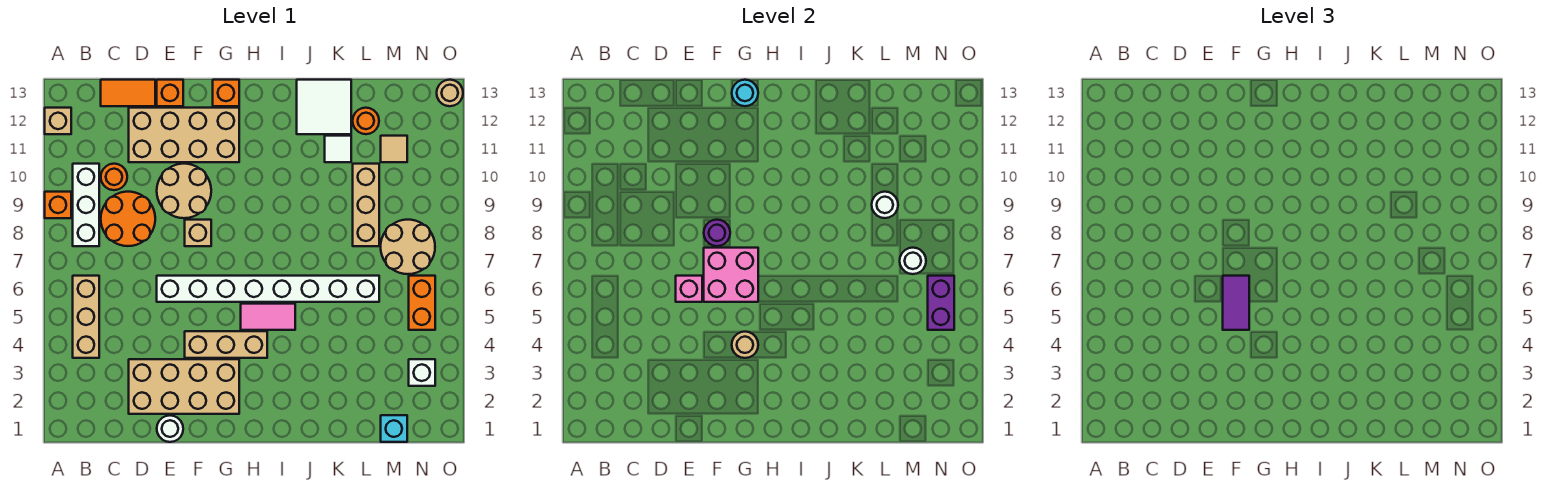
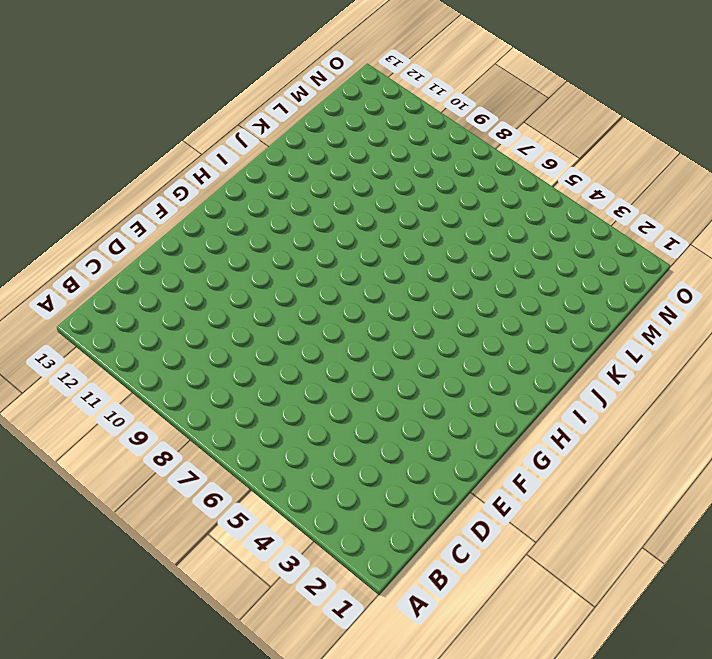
none -> orange 1x1 brick [45,192,71,218]
none -> tan 1x1 brick [45,108,71,134]
none -> tan 1x3 brick [73,276,99,358]
none -> white 1x3 brick [73,164,99,246]

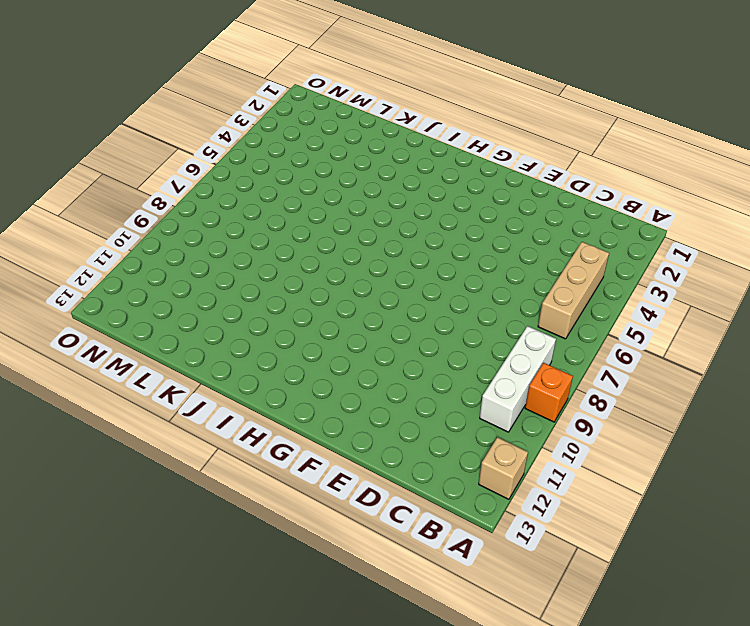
none -> orange 2x2 round brick [101,192,155,246]
none -> orange 1x1 round brick [101,164,127,190]
none -> orange 1x2 tile [101,80,155,106]
none -> tan 2x4 brick [129,359,239,414]

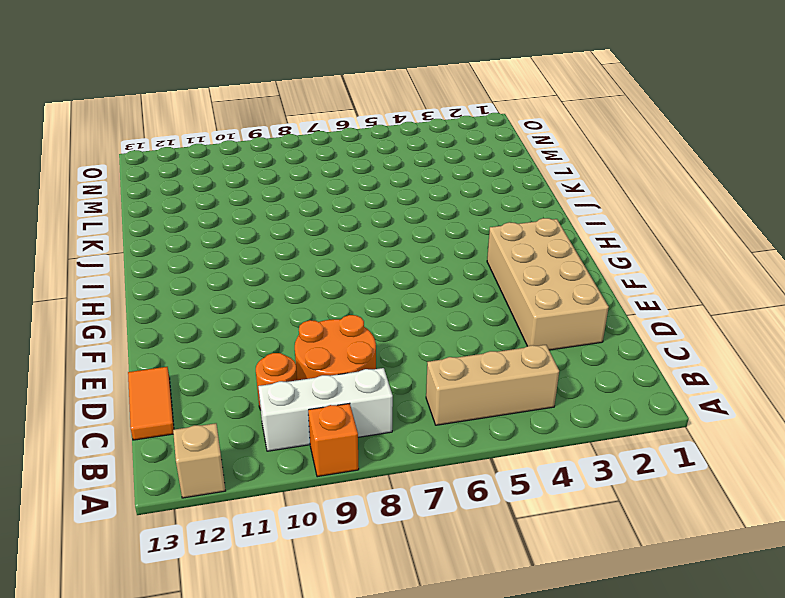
none -> tan 2x4 brick [129,108,239,162]
none -> white 1x1 round brick [157,415,183,442]
none -> white 1x8 brick [157,276,379,302]
none -> tan 2x2 round brick [157,164,211,218]

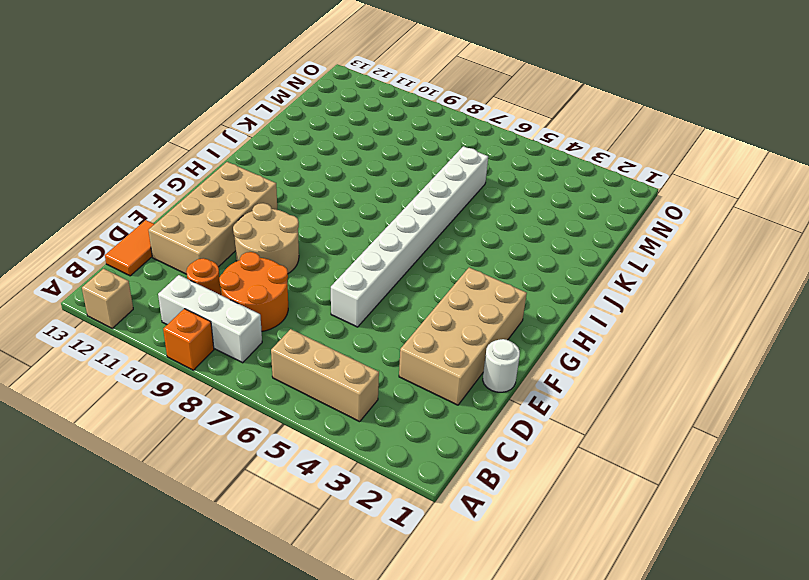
none -> orange 1x1 brick [157,80,183,106]
none -> tan 1x3 brick [185,331,267,358]
none -> tan 1x1 brick [185,220,211,246]
none -> orange 1x1 brick [213,80,239,106]

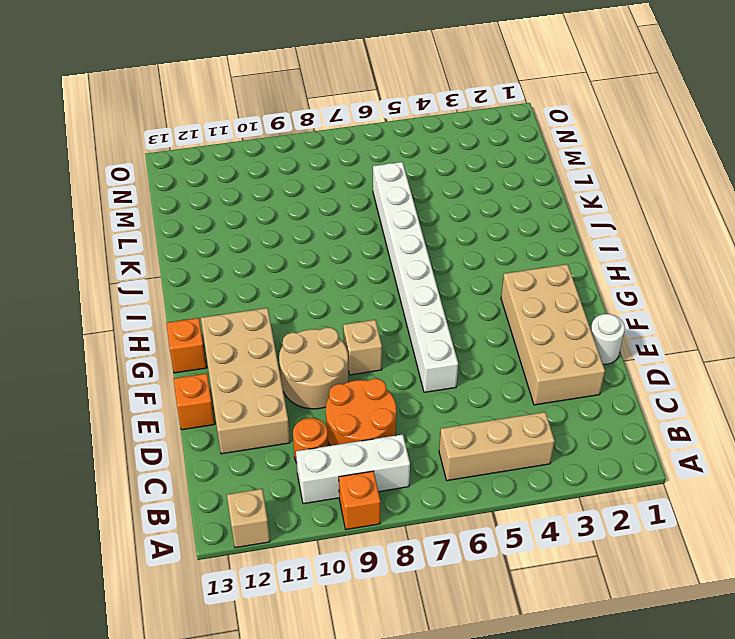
none -> orange 1x2 tile [101,80,155,106]
none -> tan 1x3 brick [185,331,267,358]
none -> pink 1x2 tile [241,304,295,330]
none -> white 2x2 tile [297,80,351,134]

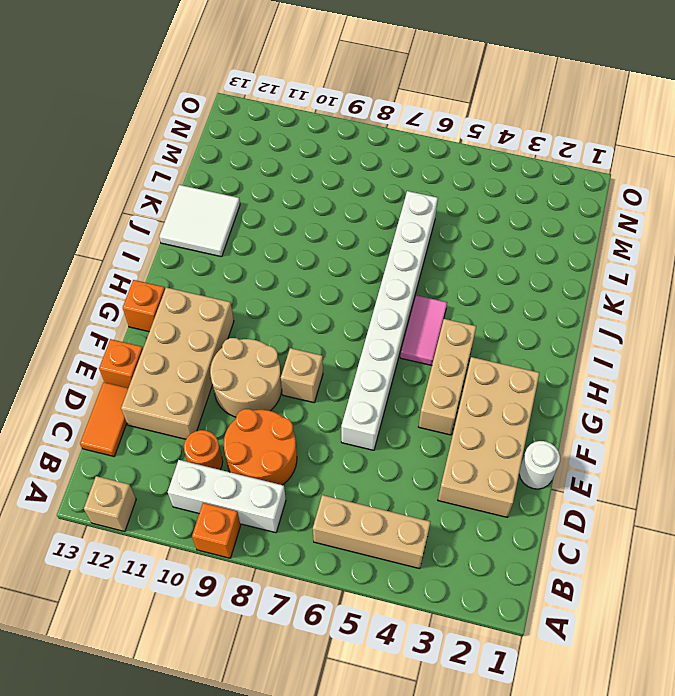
none -> white 1x1 tile [325,136,351,162]
none -> tan 1x3 brick [353,164,379,246]
none -> orange 1x1 round brick [353,108,379,134]
none -> cyan 1x1 brick [381,415,407,442]

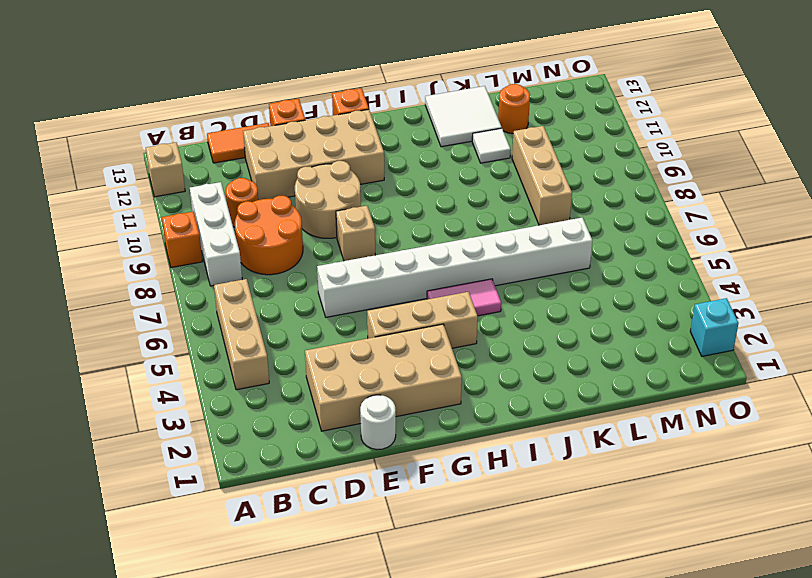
cyan 1x1 brick [690,298,738,356] -> cyan 1x1 brick moved to [381,415,407,442]
none -> tan 2x2 round brick [381,220,435,274]
none -> tan 1x1 tile [381,136,407,162]
none -> white 1x1 brick [409,359,435,386]
none -> orange 1x2 brick [409,276,435,330]

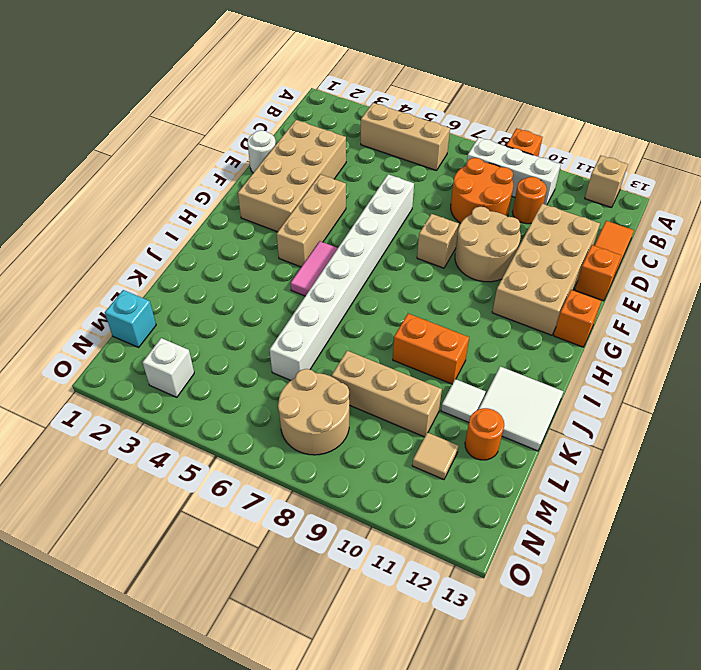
orange 1x2 brick [393,314,469,384] -> orange 1x2 brick moved to [409,276,435,330]
none -> tan 1x1 round brick [437,80,463,106]
none -> pink 1x1 brick [676,276,702,302]
none -> pink 2x2 brick [704,248,758,302]
none -> purple 1x1 round brick [704,220,730,246]

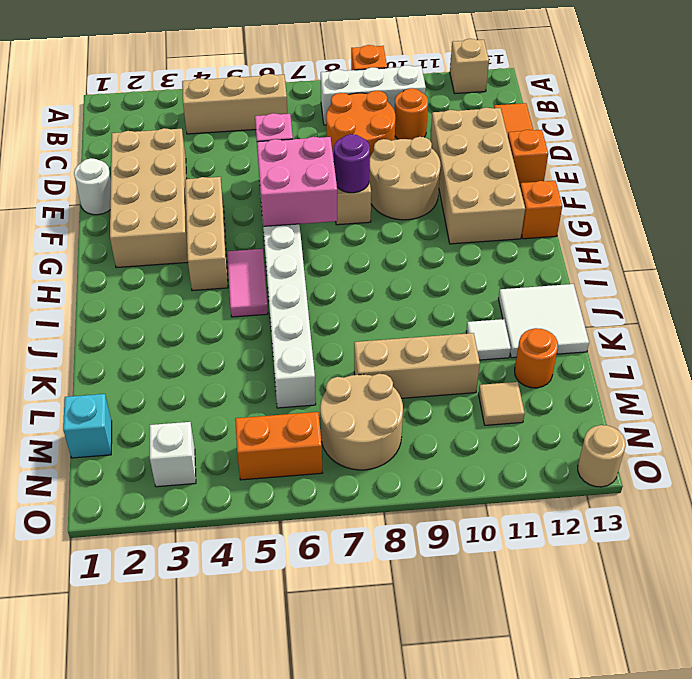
none -> tan 1x1 round brick [732,332,758,358]
none -> cyan 1x1 round brick [732,80,758,106]
none -> white 1x1 round brick [872,192,898,218]
none -> white 1x1 round brick [900,248,926,274]

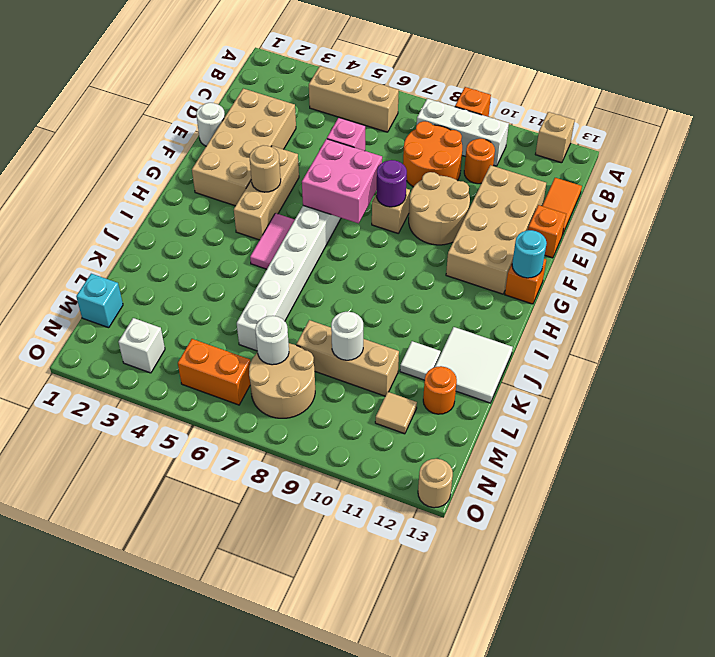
none -> purple 1x2 brick [928,276,954,330]
none -> purple 1x2 tile [1223,276,1249,330]

